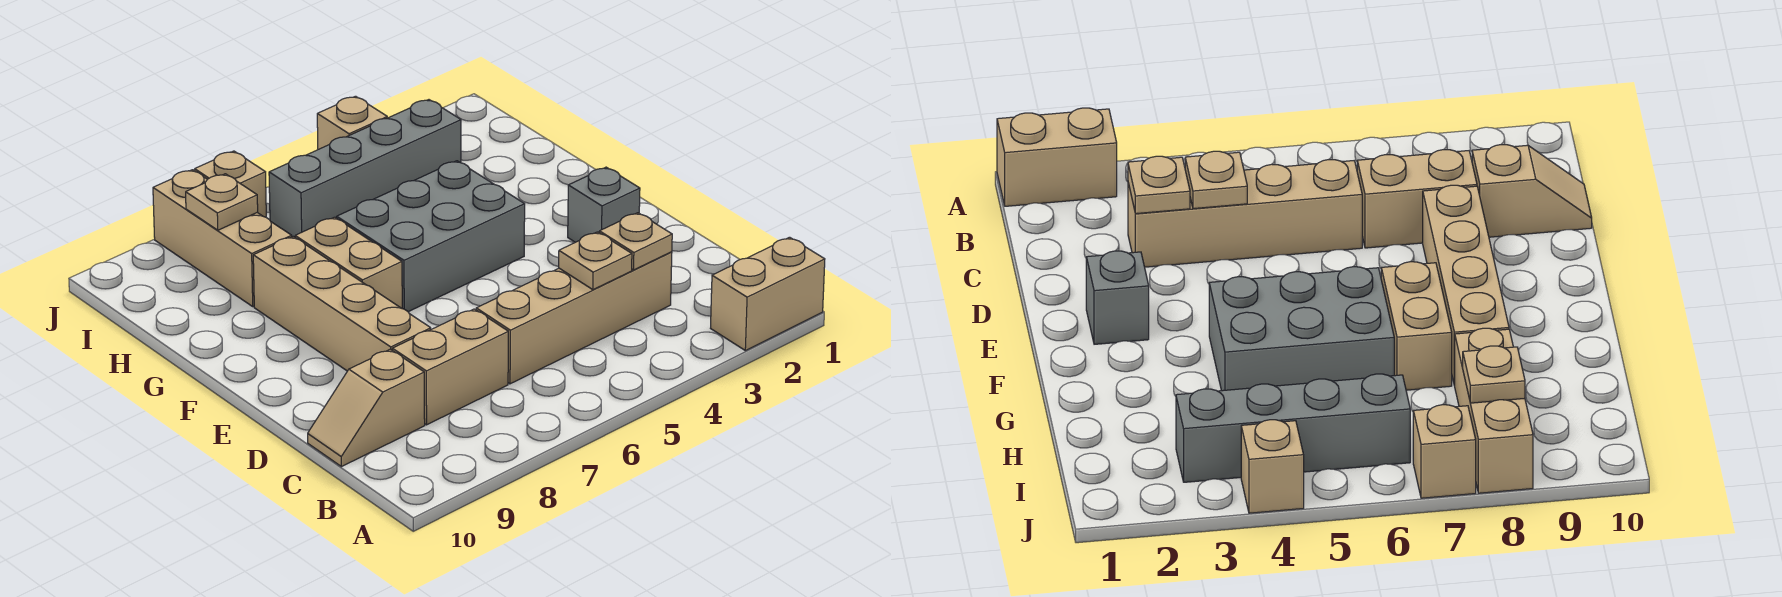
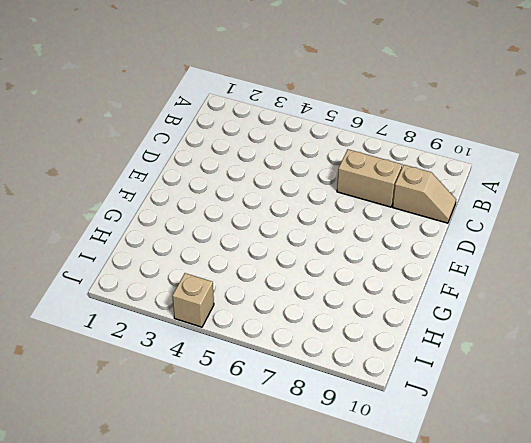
none -> tan 1x2 brick [711,237,825,351]
none -> tan 1x4 brick [476,252,672,384]
none -> tan 1x4 brick [253,237,431,371]

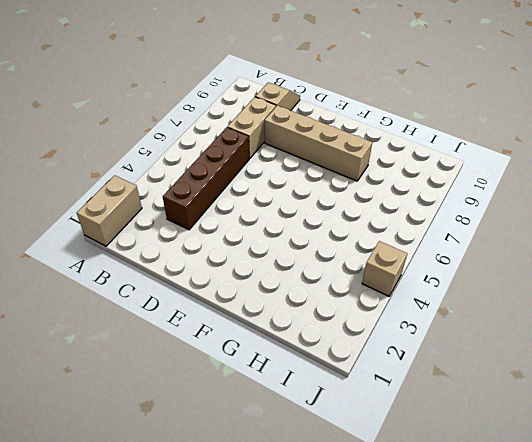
brown 1x4 brick [163,127,249,230] -> tan 1x4 brick [476,252,672,384]
none -> grey 1x1 brick [568,167,640,242]
none -> grey 2x3 brick [337,161,525,312]
none -> tan 1x2 brick [295,217,402,308]

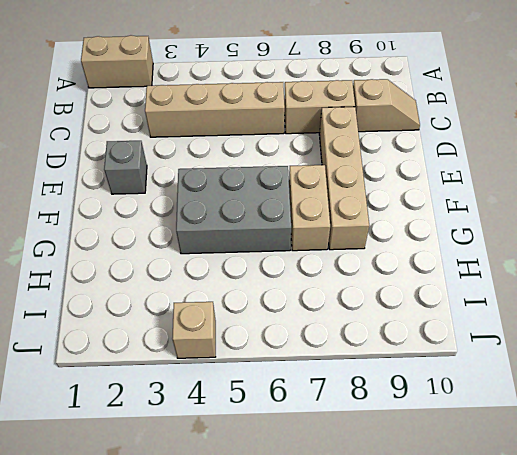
none -> tan 1x3 brick [153,170,292,307]
none -> grey 1x4 brick [269,100,461,237]
none -> tan 1x1 brick [195,151,266,217]

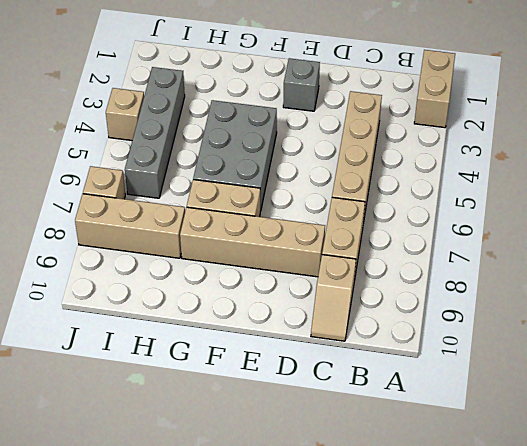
none -> tan 1x1 plate [599,213,672,270]
none -> tan 1x1 plate [559,232,632,290]
none -> tan 1x1 plate [186,174,258,230]

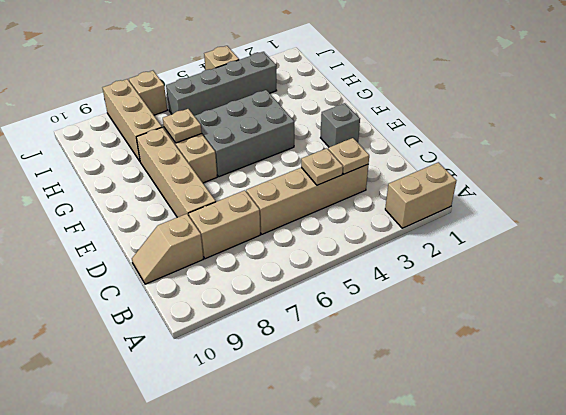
tan 1x1 plate [163,109,202,143] -> tan 1x1 plate moved to [186,174,258,230]

